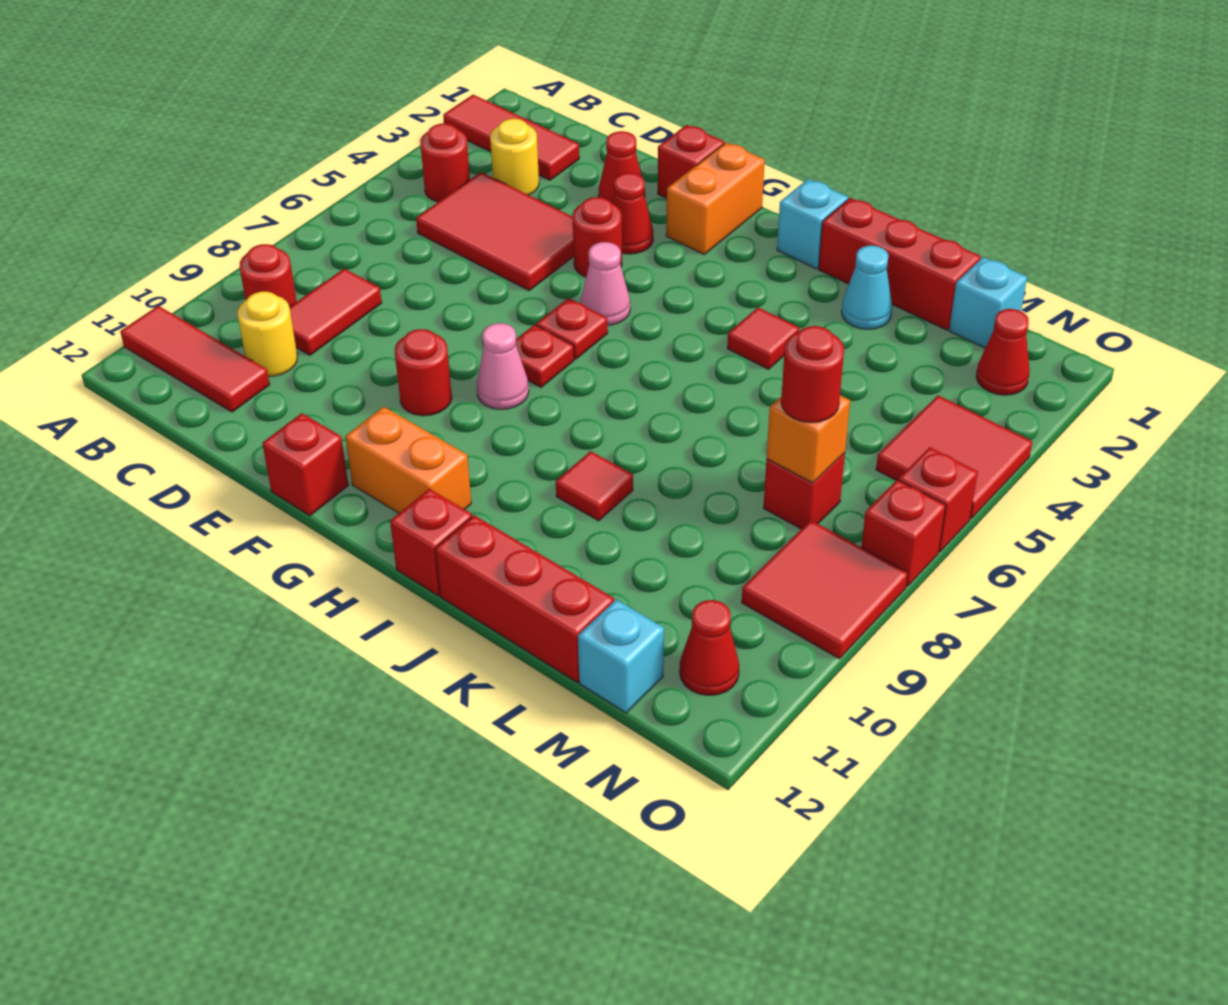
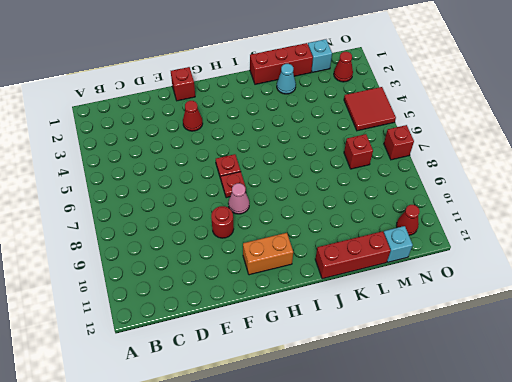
none -> red 1x3 tile [443,95,579,180]
none -> red 1x3 tile [120,306,270,412]
none -> red 1x1 round brick [420,124,470,202]
none -> red 1x1 round brick [239,244,297,307]

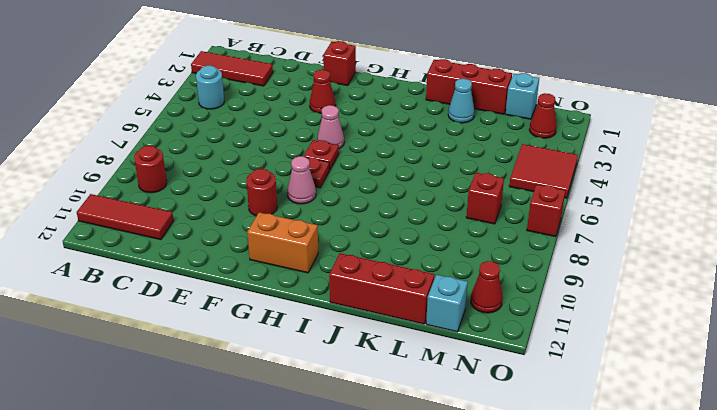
cyan 1x1 round brick [196,66,224,109] -> red 1x1 round brick [420,124,470,202]
none -> yellow 1x1 round brick [490,119,539,195]
none -> red 2x3 tile [416,172,574,291]
none -> red 1x2 tile [289,269,382,355]
none -> yellow 1x1 round brick [238,292,297,377]

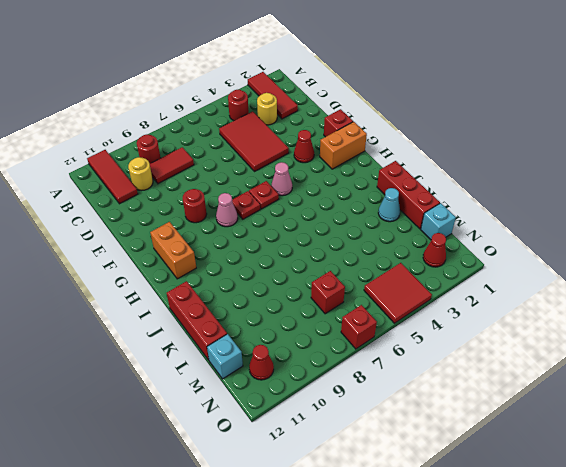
none -> red 1x1 cone [599,131,645,203]
none -> red 1x1 round brick [572,197,622,277]
none -> red 1x1 brick [262,413,348,516]
none -> cyan 1x1 brick [777,179,848,269]

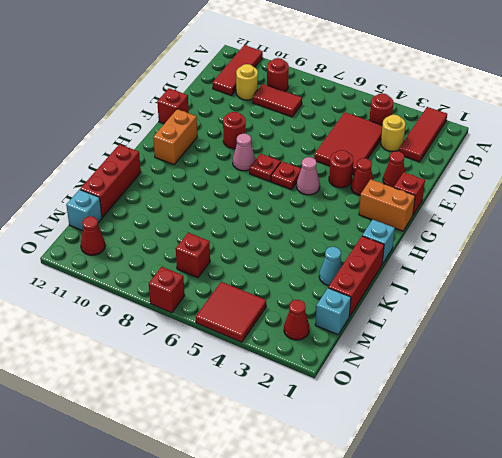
none -> red 1x1 brick [390,489,472,596]
none -> red 1x1 tile [727,308,799,369]
none -> red 1x1 tile [556,451,633,521]
none -> red 2x2 tile [742,520,908,659]

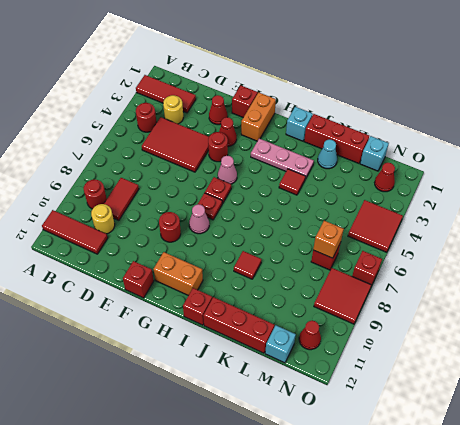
pink 1x3 plate [251,139,314,179] -> none
none -> red 1x1 brick [899,447,978,552]
none -> red 1x1 round brick [781,326,844,423]

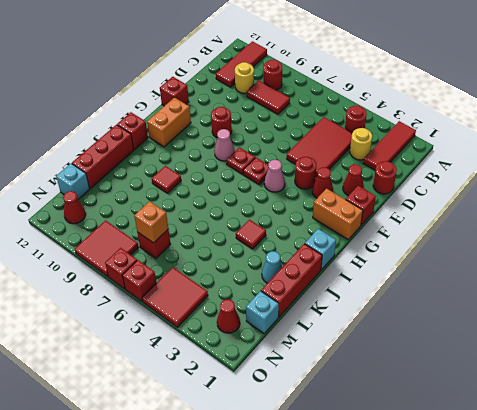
red 1x1 round brick [373,161,397,194] -> red 1x1 round brick moved to [781,326,844,423]

